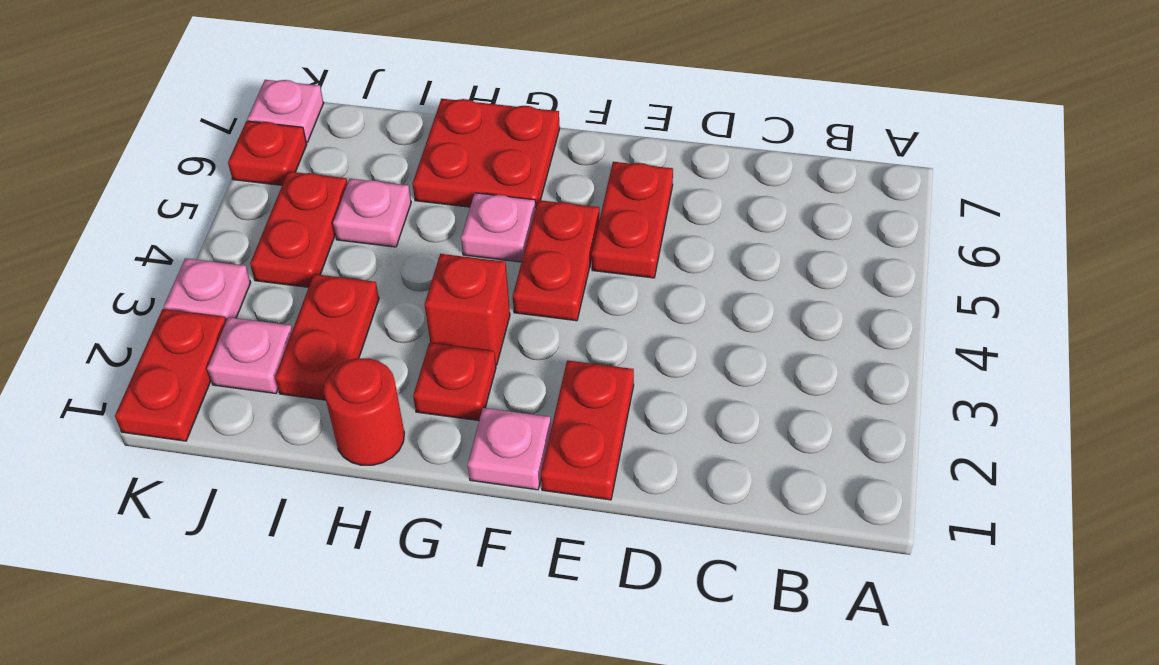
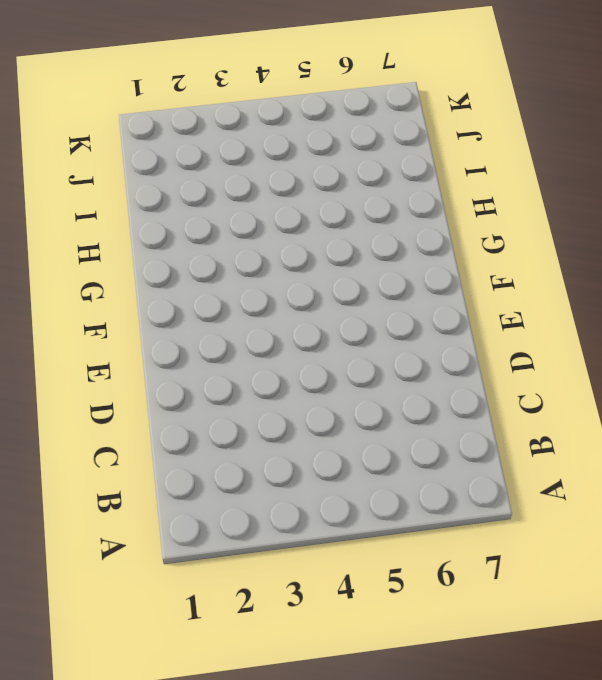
none -> red 1x2 plate [541,360,634,500]
none -> red 1x2 plate [592,162,673,278]
none -> pink 1x1 plate [468,408,551,490]

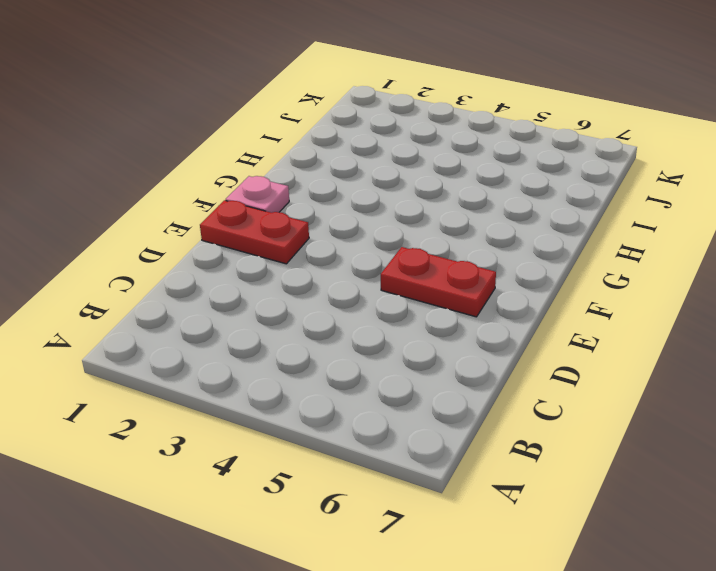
none -> red 1x2 plate [513,200,599,321]
none -> red 1x1 plate [413,343,496,421]
none -> red 1x1 brick [425,254,510,365]

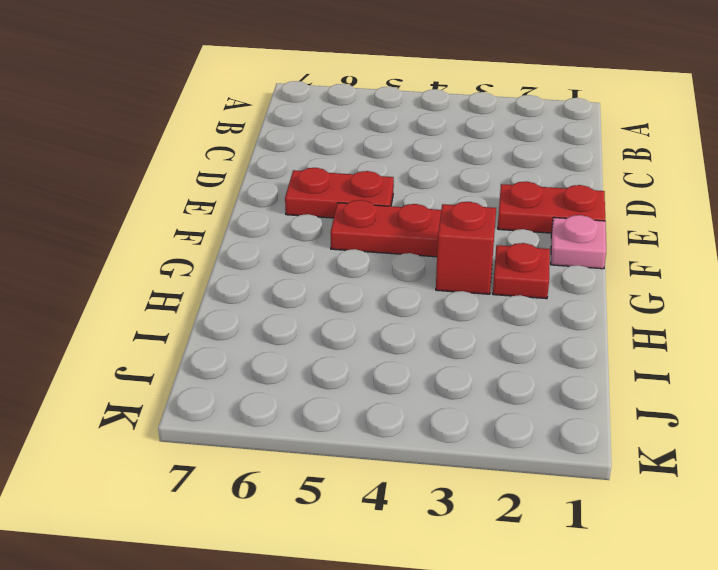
none -> pink 1x1 plate [461,193,536,262]
none -> red 2x2 plate [413,99,560,207]
none -> red 1x1 round brick [324,358,404,465]

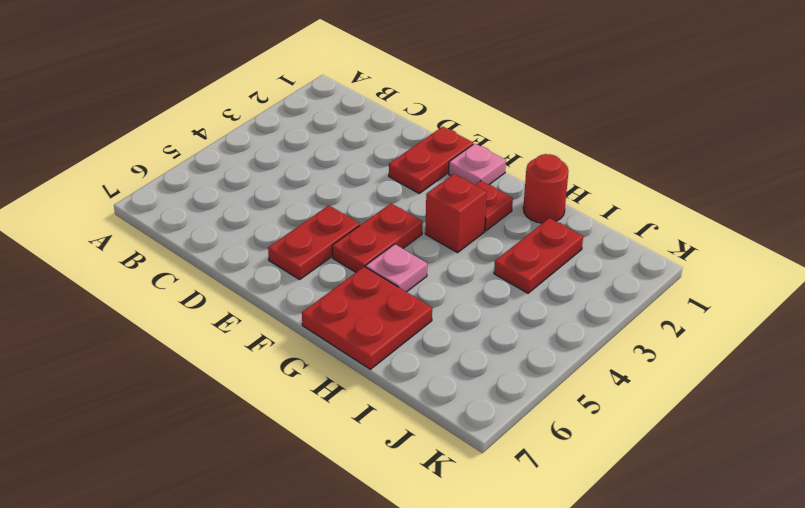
none -> pink 1x1 plate [333,179,411,247]
none -> pink 1x1 plate [207,317,292,393]
none -> red 1x2 plate [250,172,348,287]

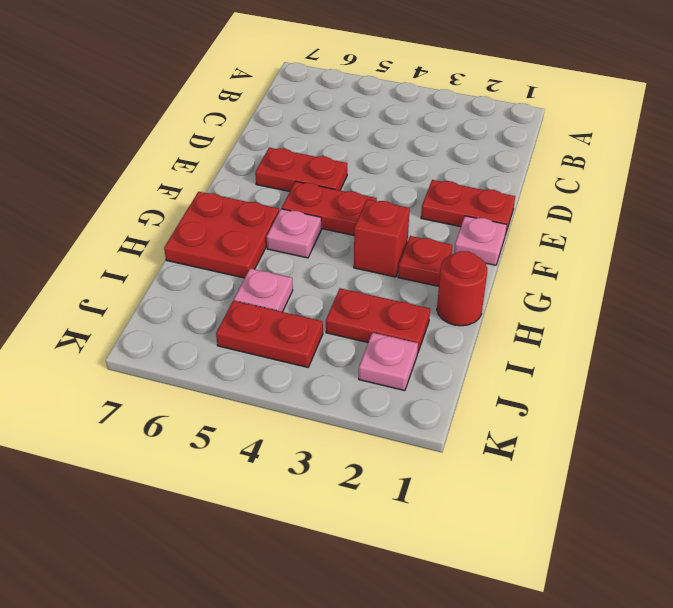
none -> red 1x2 plate [115,309,226,441]
none -> pink 1x1 plate [164,258,251,321]
none -> red 1x1 plate [228,121,307,185]

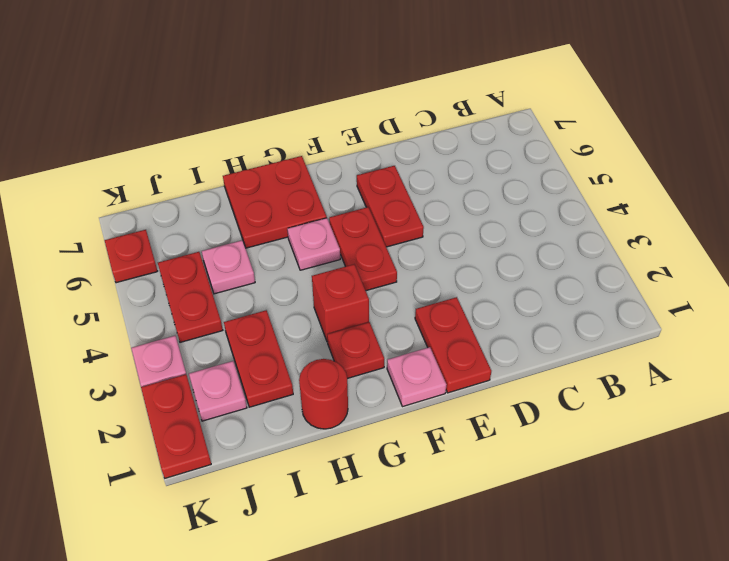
none -> pink 1x1 plate [247,80,324,143]

